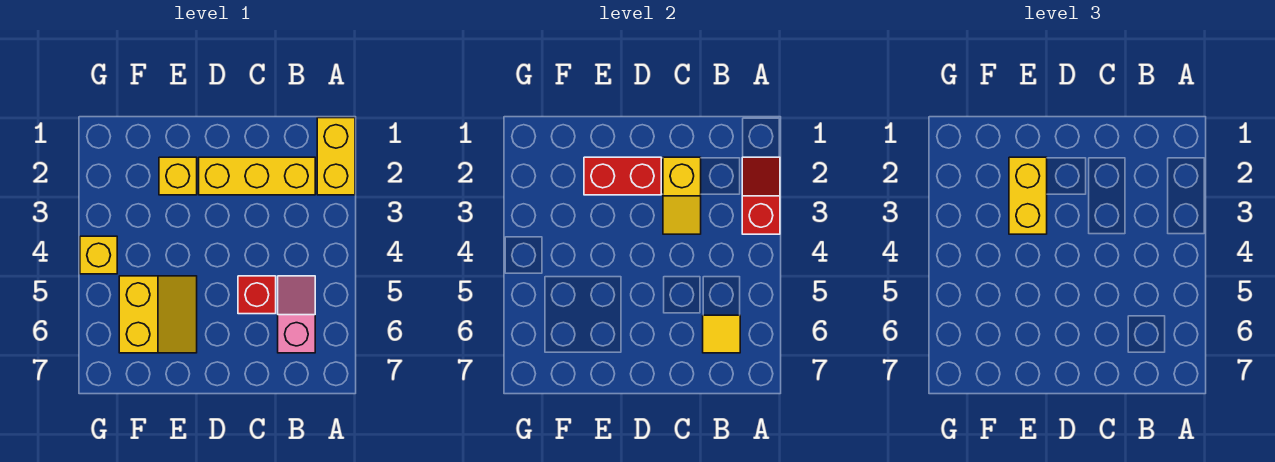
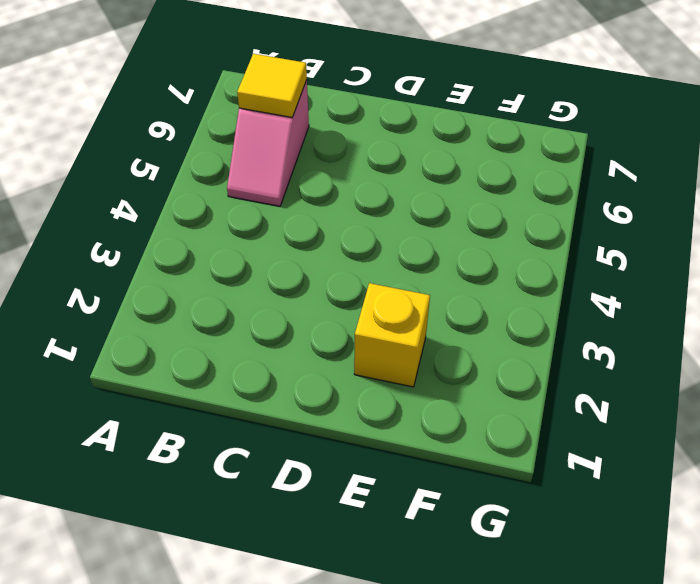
none -> yellow 1x2 brick [317,118,355,195]
none -> yellow 1x3 brick [199,157,315,195]
none -> red 1x1 brick [238,276,276,314]

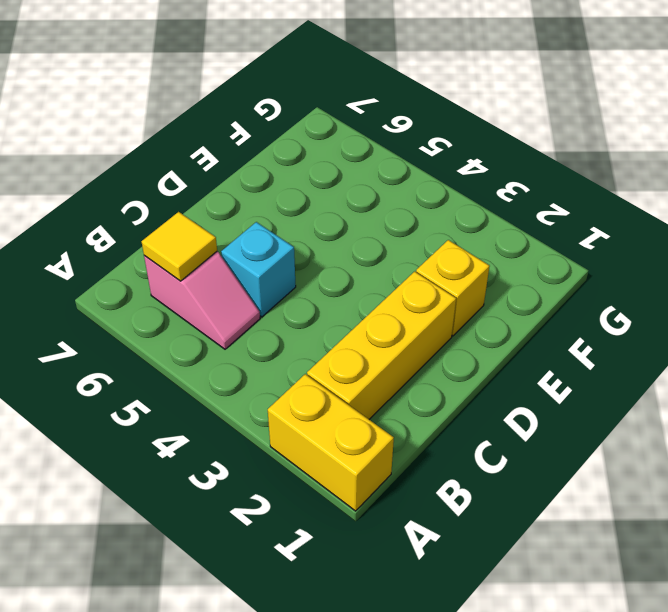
cyan 1x1 brick [221,222,296,317] -> red 1x1 brick [238,276,276,314]
none -> yellow 2x2 slope [119,276,197,353]
none -> yellow 1x1 brick [80,236,117,274]
none -> red 1x2 slope [742,157,780,234]

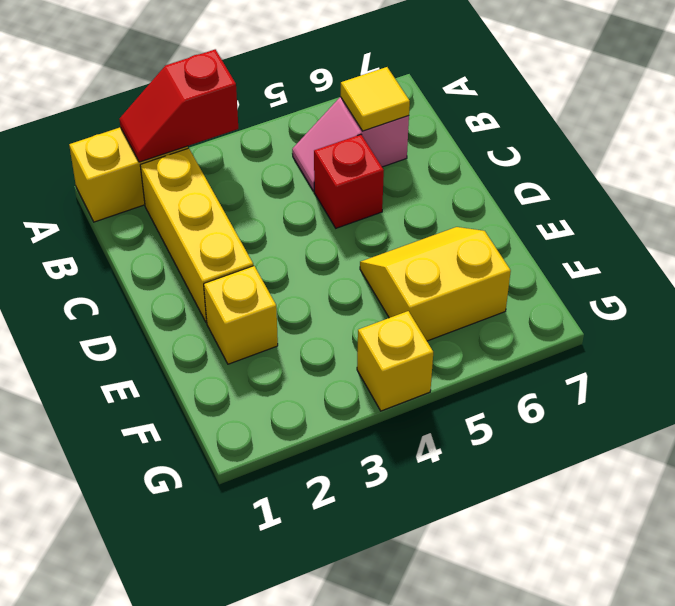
none -> yellow 1x2 slope [663,157,701,234]
none -> red 1x2 brick [584,157,661,195]
none -> yellow 1x2 brick [1009,157,1047,234]

